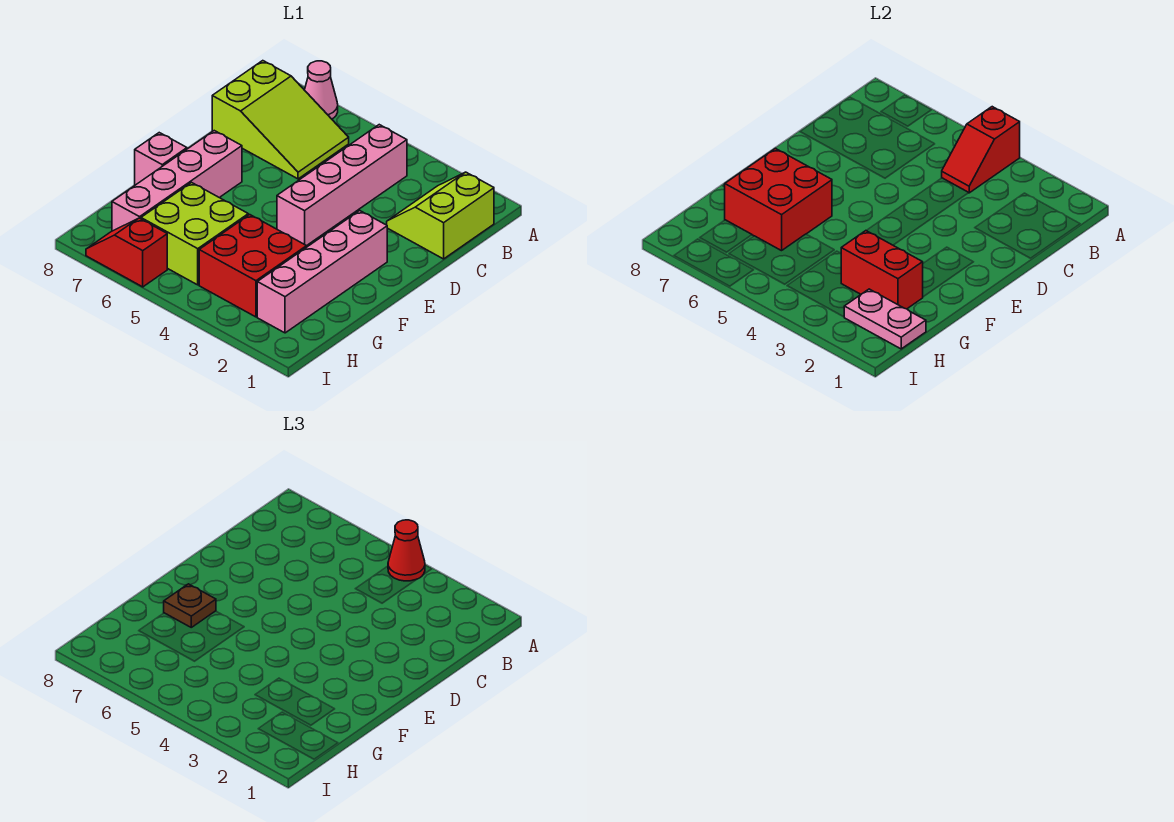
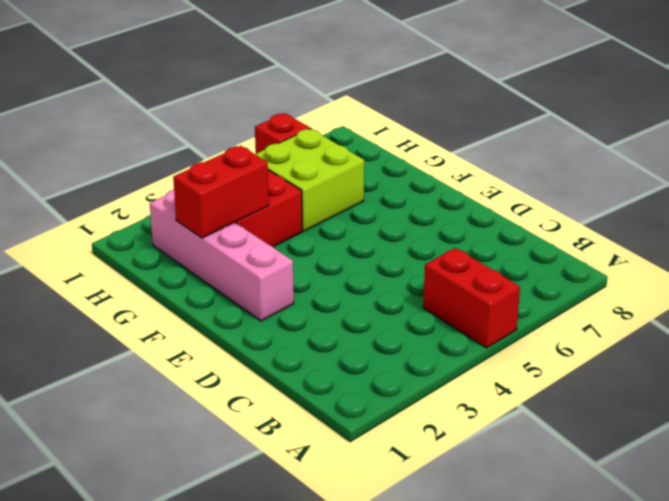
red 1x2 brick [423,248,520,348] -> none
none -> pink 1x1 cone [305,61,338,119]
none -> lime 2x2 slope [387,172,494,259]
none -> pink 1x4 brick [277,125,407,246]

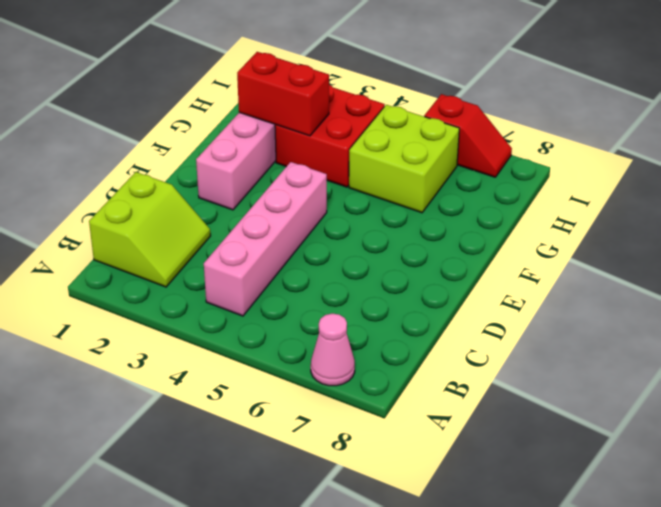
none -> lime 2x3 slope [212,61,349,179]
none -> pink 1x4 brick [112,131,242,231]
none -> pink 1x1 brick [135,133,187,185]

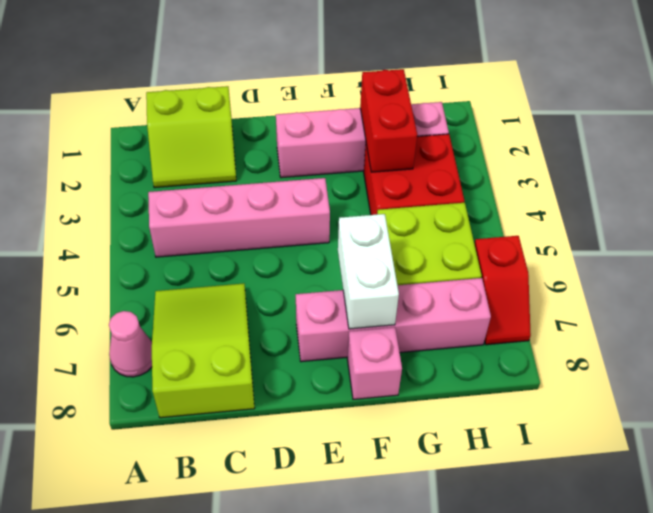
white 1x2 brick [338,214,399,329] -> red 2x2 brick [725,148,832,251]
none -> red 1x2 slope [942,107,1020,193]
none -> pink 1x2 plate [844,289,926,349]
none -> red 1x1 cone [388,520,425,581]

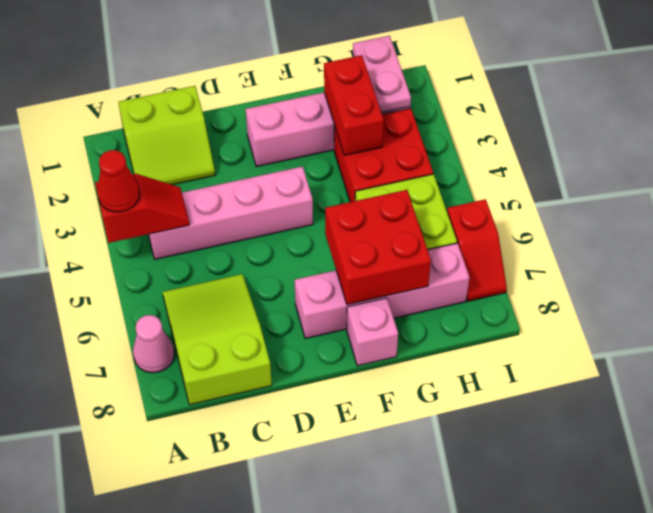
none -> brown 1x1 plate [164,584,216,627]

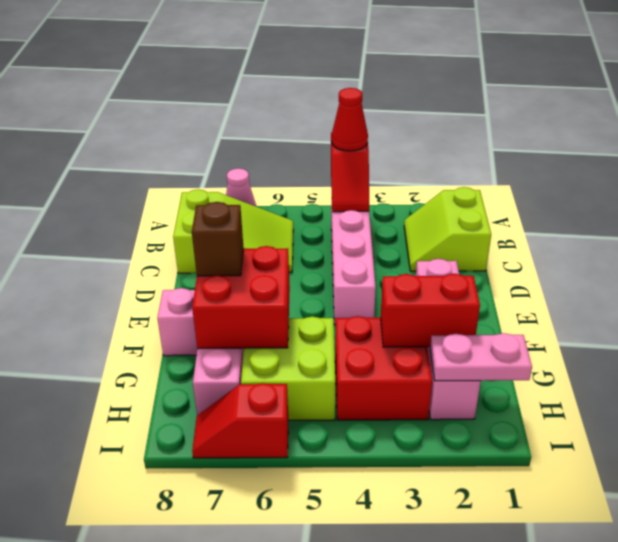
brown 1x1 brick [192,202,244,276] -> brown 1x1 plate [164,584,216,627]

